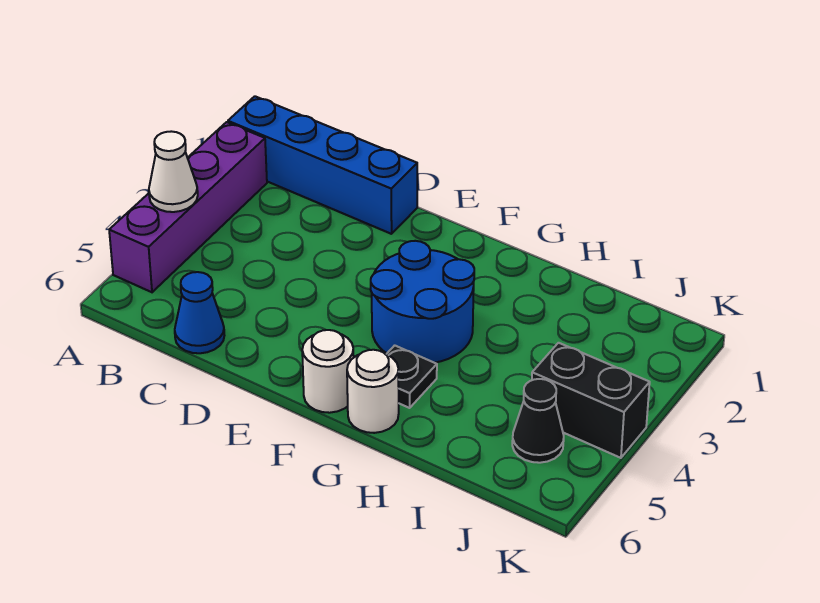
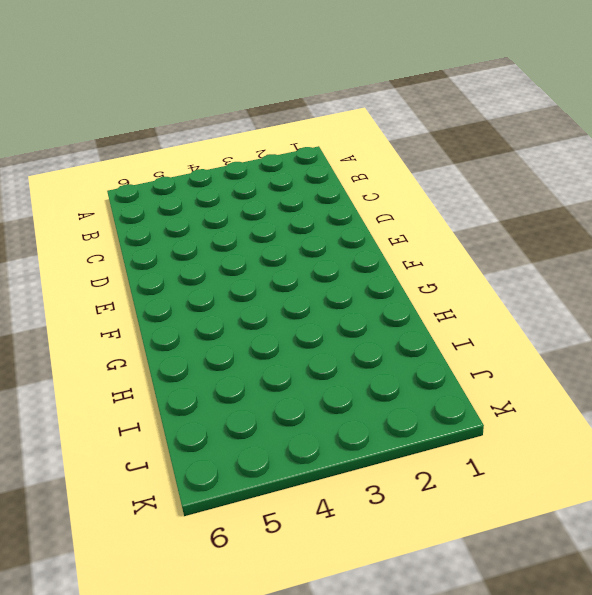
none -> blue 1x4 brick [228,96,417,234]
none -> purple 1x4 brick [109,122,267,292]

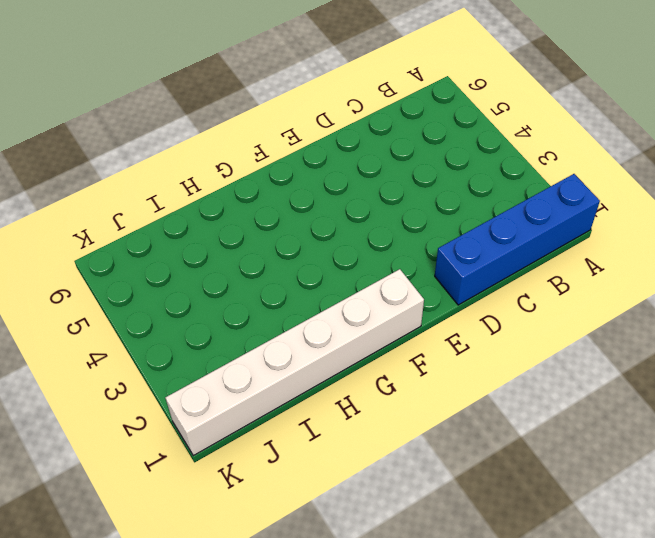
white 1x6 brick [165,269,424,456] -> none
none -> purple 1x4 brick [109,122,267,292]
none -> blue 1x1 cone [175,272,224,353]

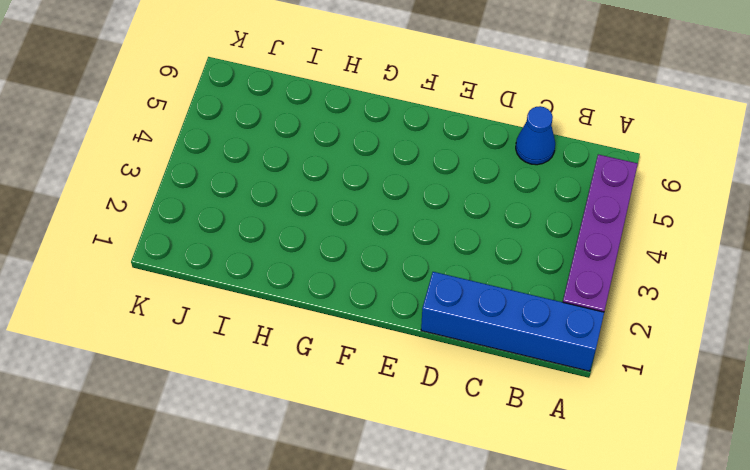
none -> blue 2x2 round brick [371,241,474,363]
none -> white 1x1 round brick [302,330,354,413]

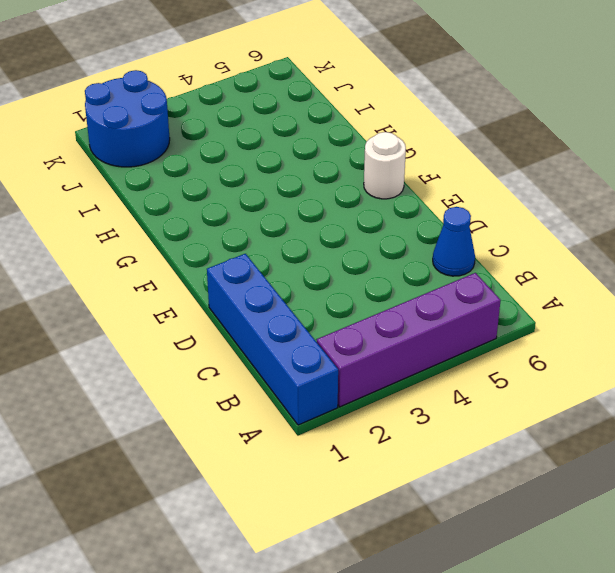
blue 2x2 round brick [85,70,170,167] -> blue 2x2 round brick moved to [371,241,474,363]
none -> black 1x1 plate [387,345,437,408]
none -> white 1x1 round brick [347,350,399,433]

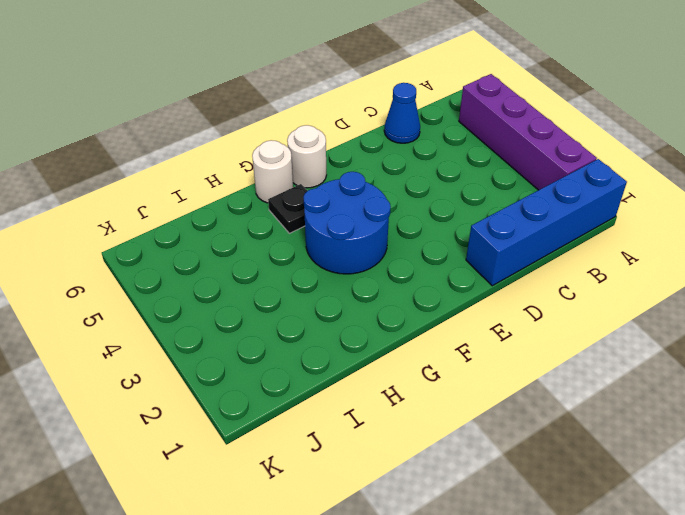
none -> black 1x2 brick [532,343,650,458]
none -> black 1x1 cone [512,379,564,463]

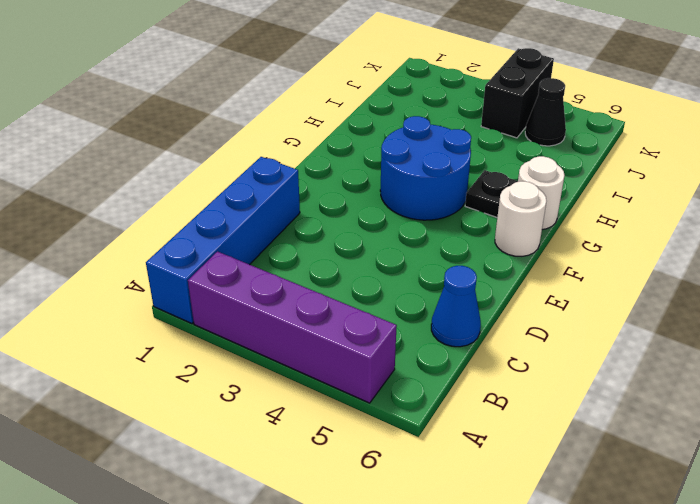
none -> white 1x1 cone [149,131,198,212]

